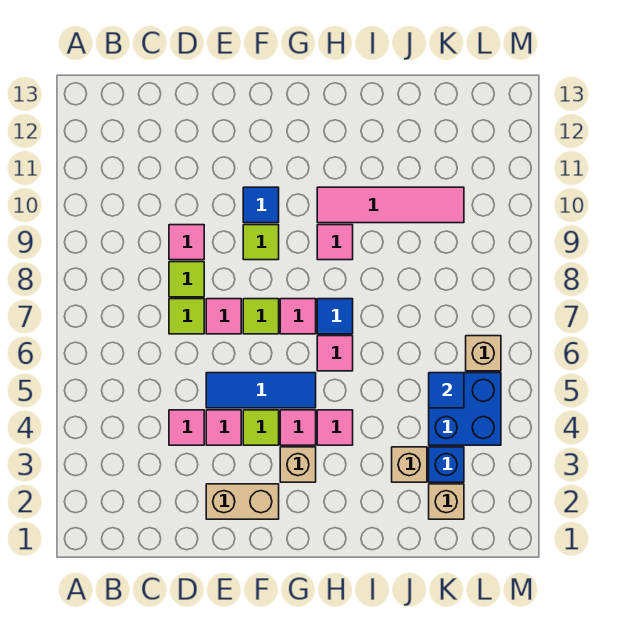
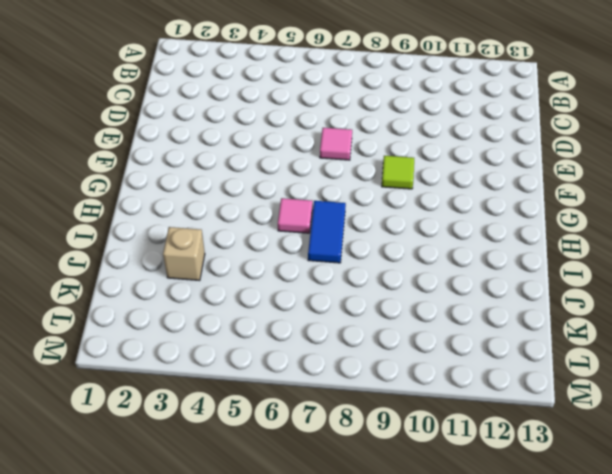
blue 1x2 tile [308,201,346,263] -> blue 1x1 tile [317,299,353,334]
none -> pink 1x1 tile [169,410,204,445]
none -> lime 1x1 tile [169,299,204,334]
none -> lime 1x1 tile [169,262,204,297]

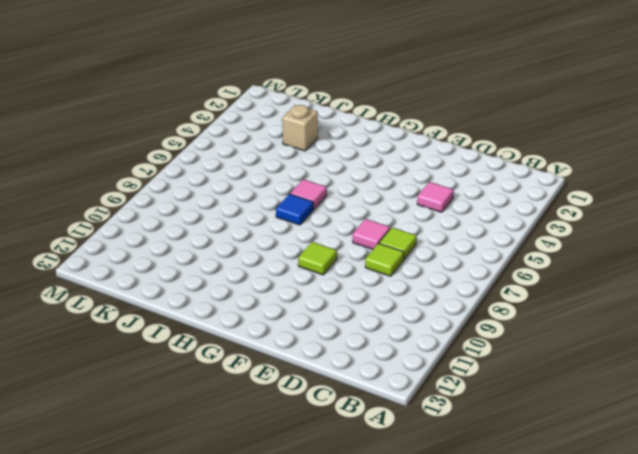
none -> pink 1x1 tile [169,225,204,260]
none -> tan 1x2 brick [206,484,279,519]
none -> pink 1x1 tile [206,410,241,445]

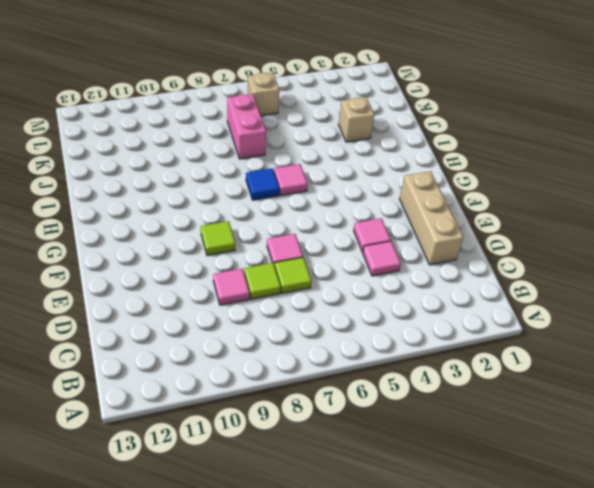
tan 1x3 brick [400,171,464,265] -> tan 1x2 brick [206,484,279,519]
pink 1x2 brick [227,94,266,159] -> none
none -> blue 1x3 tile [206,373,316,408]
none -> lime 1x1 tile [243,410,279,445]
none -> lime 1x1 tile [243,299,279,334]

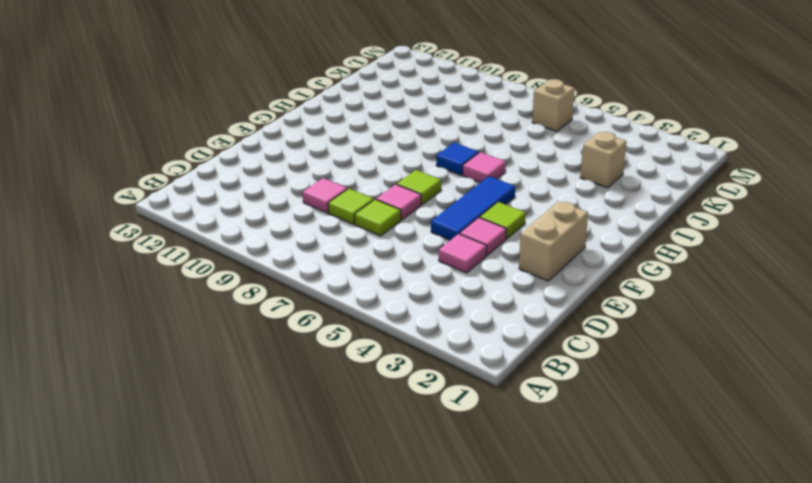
none -> lime 1x1 tile [243,225,279,260]
none -> blue 1x1 tile [243,187,279,223]
none -> tan 1x1 brick [280,447,316,482]

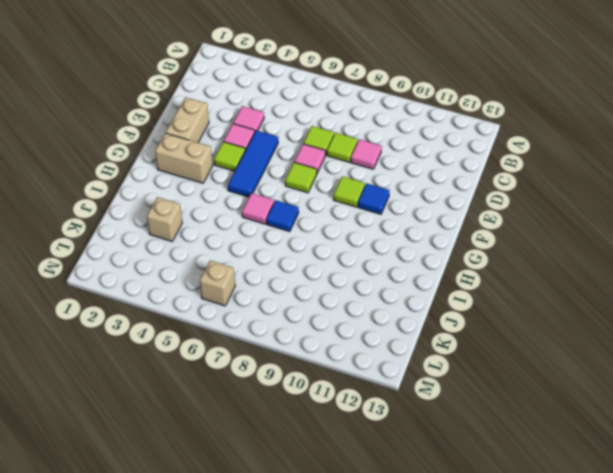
tan 1x2 brick [155,133,213,183] -> tan 1x1 brick [280,447,316,482]
none -> pink 1x1 tile [280,410,316,445]
none -> pink 1x1 tile [280,299,316,334]
none -> pink 1x1 tile [317,410,353,445]

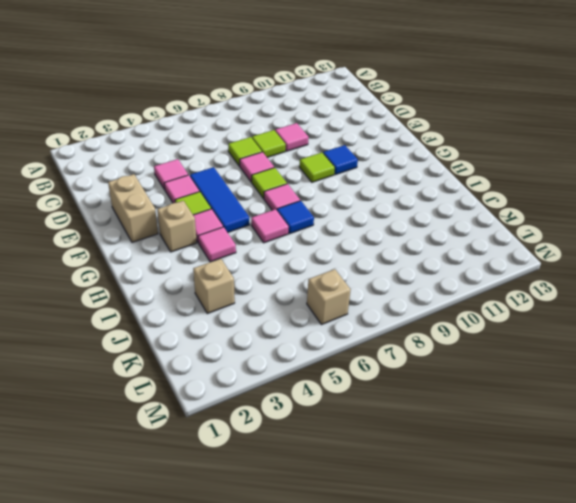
none -> pink 1x1 tile [317,225,353,260]
none -> pink 1x4 tile [317,187,464,223]
none -> tan 1x1 brick [429,484,464,519]

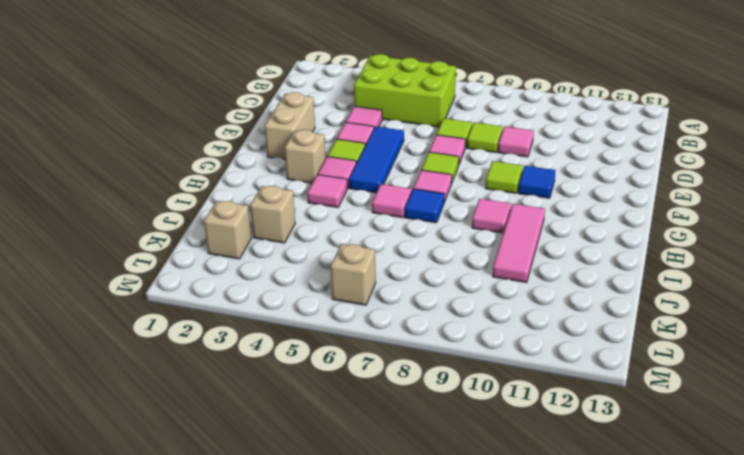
lime 2x3 brick [354,54,456,127] -> none
pink 1x3 tile [493,204,545,283] -> pink 1x4 tile [317,187,464,223]
none -> blue 1x1 brick [429,447,464,482]
none -> blue 2x2 brick [429,373,501,445]
none -> blue 1x1 tile [429,373,464,408]

